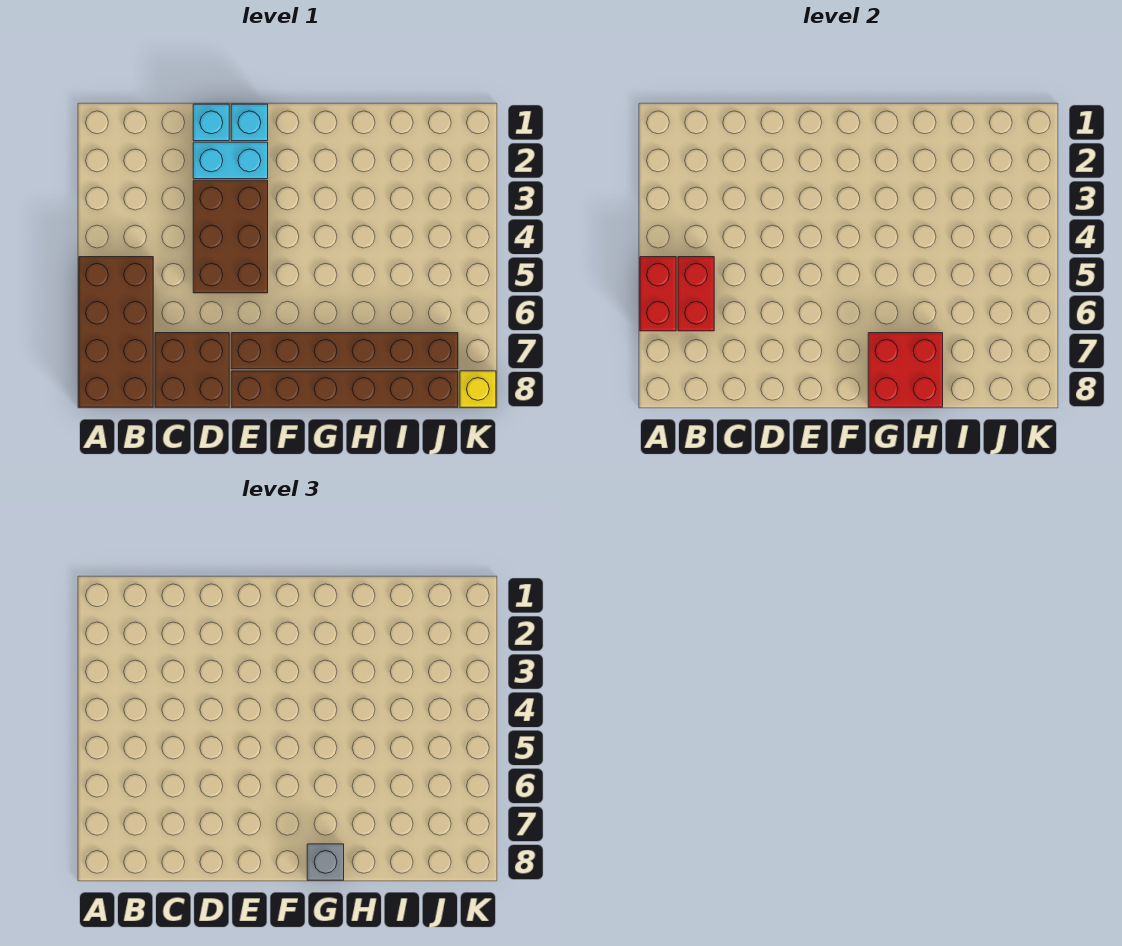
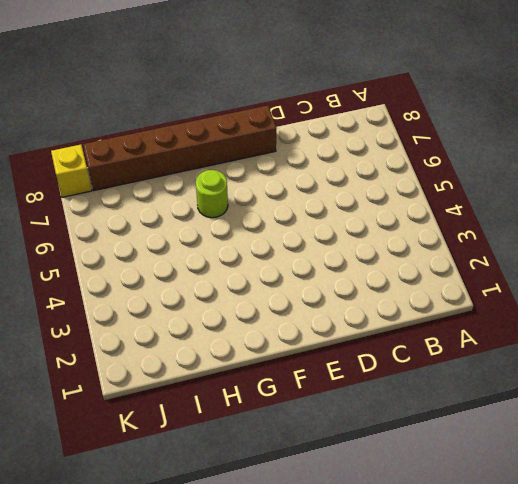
lime 1x1 round brick [196,170,228,218] -> none
none -> brown 2x4 brick [79,257,153,407]
none -> brown 2x2 brick [155,333,229,407]
none -> cyan 1x1 brick [193,104,229,141]

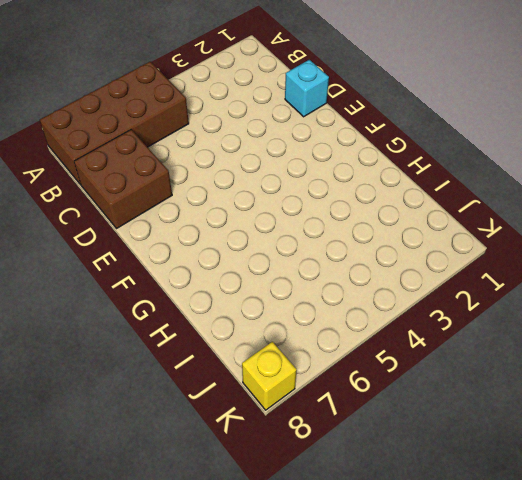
none -> cyan 1x2 brick [193,142,268,179]
none -> brown 2x3 brick [193,180,268,293]
none -> cyan 1x1 brick [231,104,268,141]

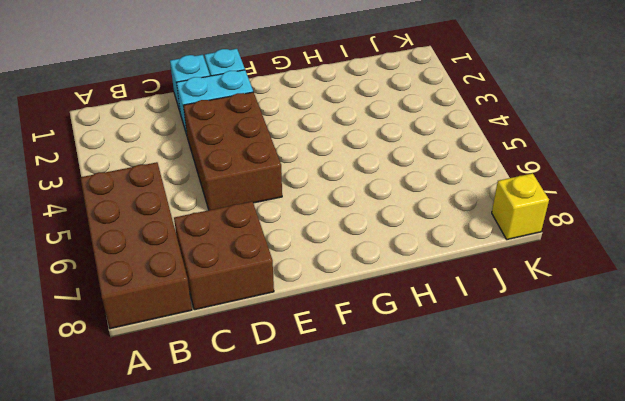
none -> brown 1x6 brick [231,333,458,369]
none -> brown 1x6 brick [231,371,458,407]
none -> red 1x2 brick [640,257,676,331]

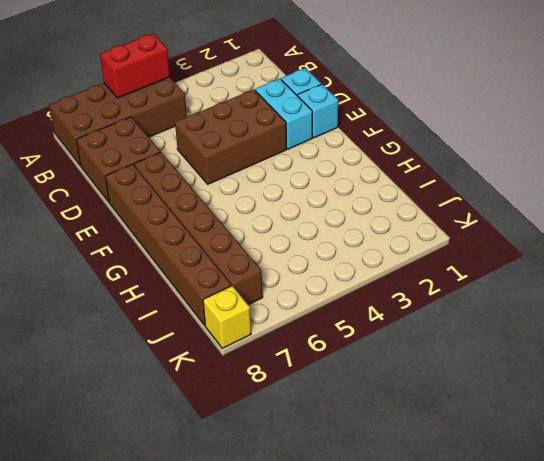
none -> red 1x2 brick [678,257,714,331]
none -> red 2x2 brick [868,333,943,407]
none -> grey 1x1 brick [307,844,344,880]

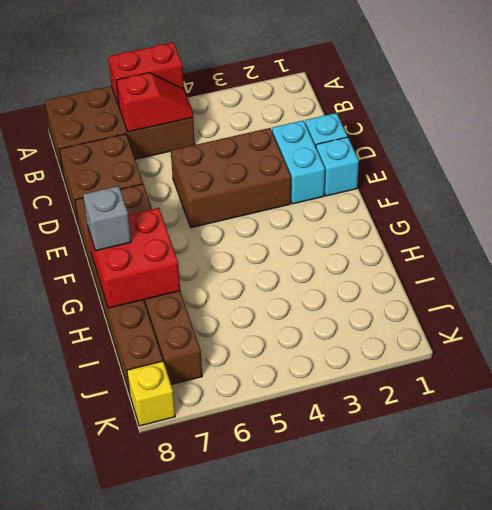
red 1x2 slope [116,73,193,132] -> red 1x2 brick [678,257,714,331]

